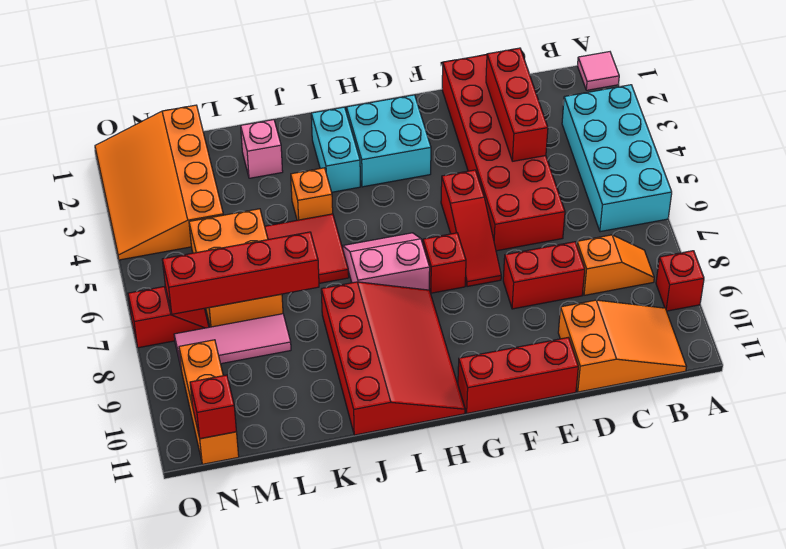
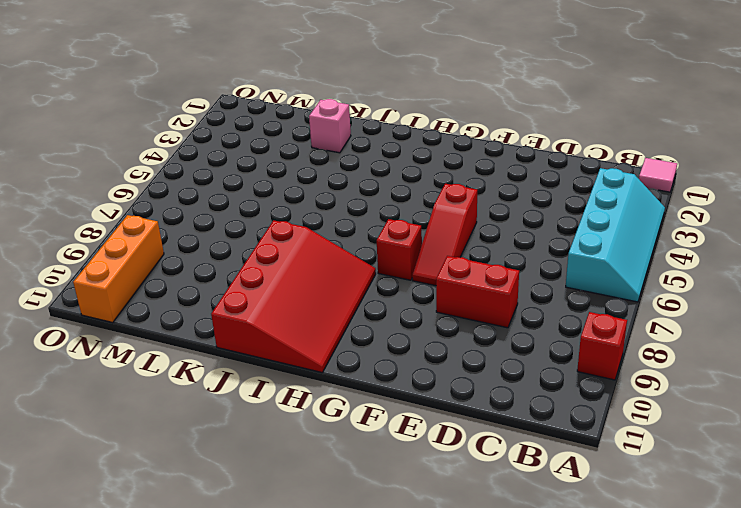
cyan 2x4 slope [566,168,665,302] -> cyan 2x4 brick [562,85,672,232]
none -> orange 1x2 slope [577,235,654,295]
none -> orange 2x3 slope [558,300,686,392]
none -> red 2x6 brick [442,55,565,251]

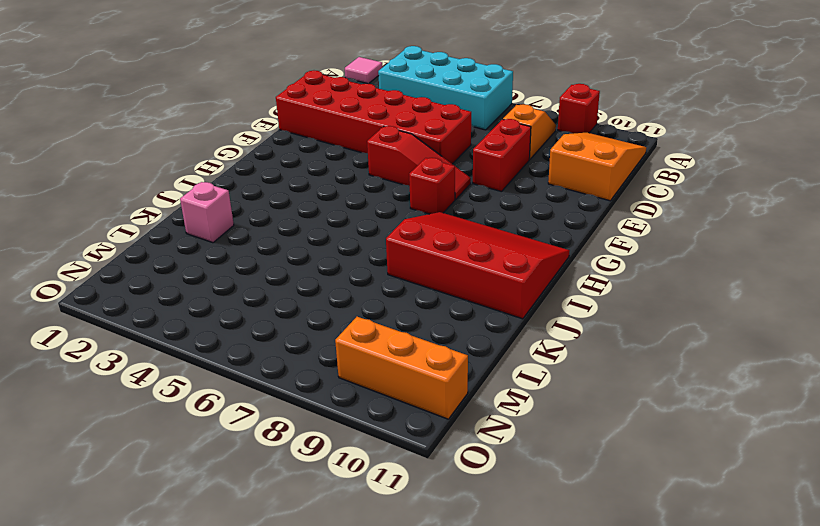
none -> red 1x3 brick [458,337,578,413]
none -> cyan 2x2 brick [346,95,431,187]
none -> pink 2x2 slope [343,233,430,290]

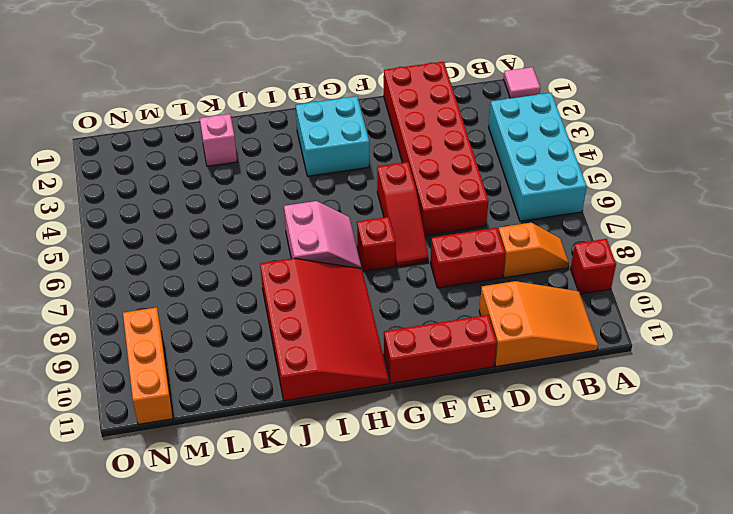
pink 2x2 slope [284,201,362,269] -> pink 2x2 slope turned to [343,233,430,290]
none -> cyan 1x2 brick [311,107,360,192]
none -> orange 1x1 brick [291,168,333,220]
none -> red 2x2 tile [265,214,349,283]

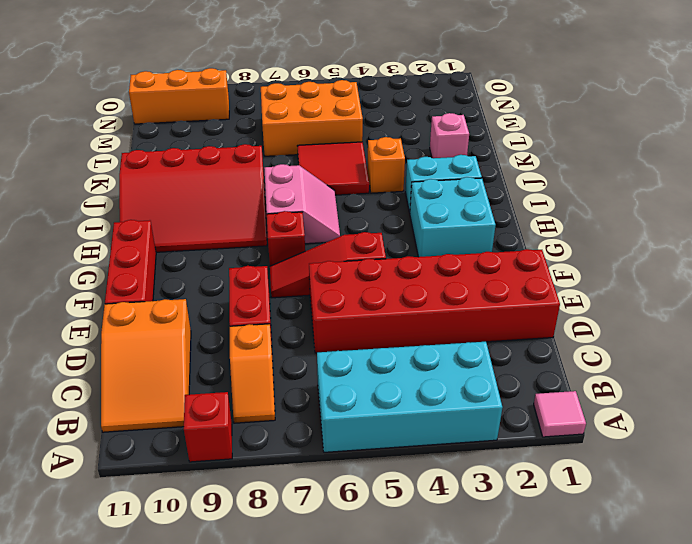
none -> pink 1x3 tile [174,314,291,371]
none -> orange 3x4 slope [95,105,223,260]
none -> red 1x2 slope [128,287,209,348]

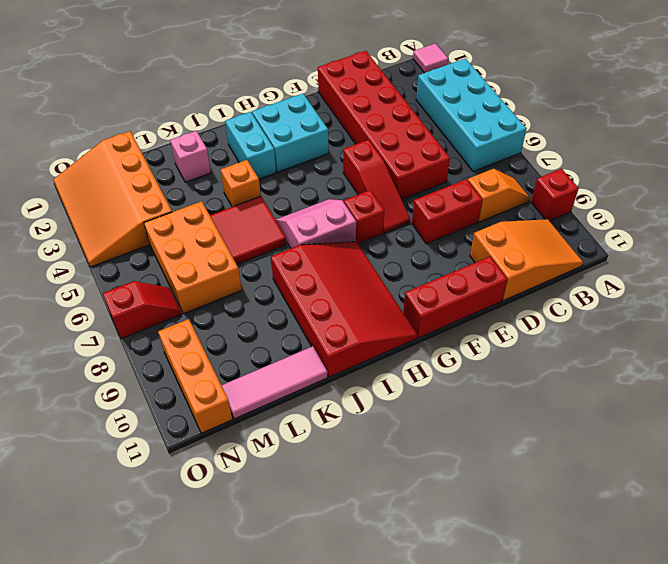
pink 1x3 tile [221,346,327,419] -> pink 1x3 tile moved to [174,314,291,371]
none -> red 1x3 brick [486,48,548,161]
none -> red 1x4 brick [162,232,319,314]
none -> red 1x1 brick [190,375,236,439]

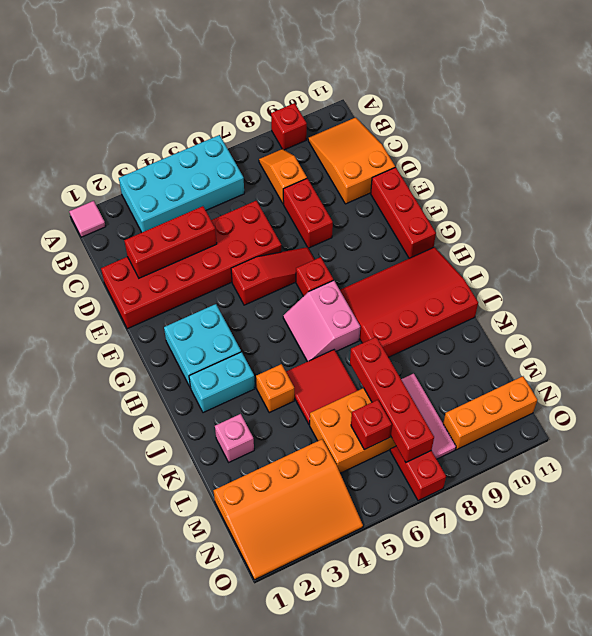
red 1x1 brick [351,400,392,450] -> red 1x1 brick moved to [190,375,236,439]

